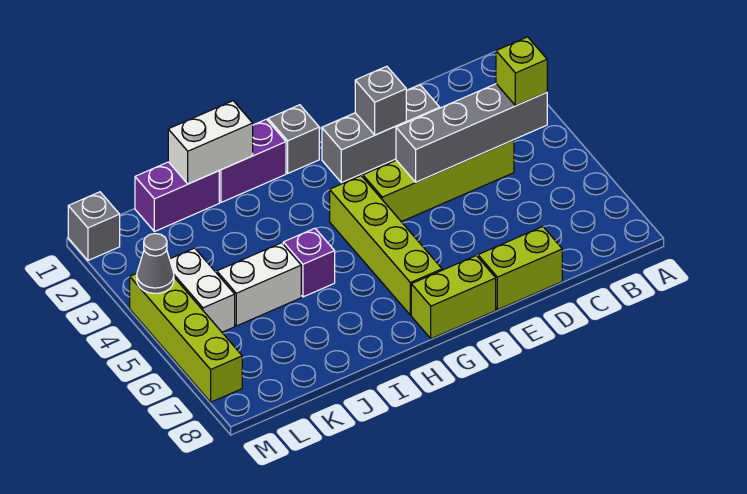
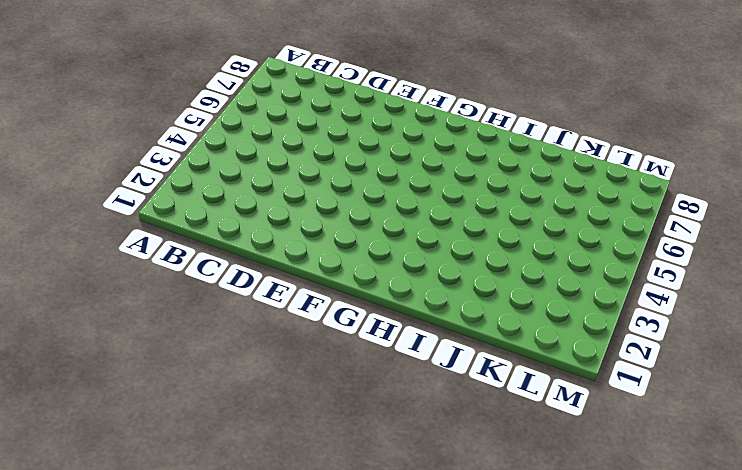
none -> lime 1x4 brick [363,140,514,222]
none -> grey 1x3 brick [322,85,440,183]
none -> lime 1x2 brick [478,227,562,310]

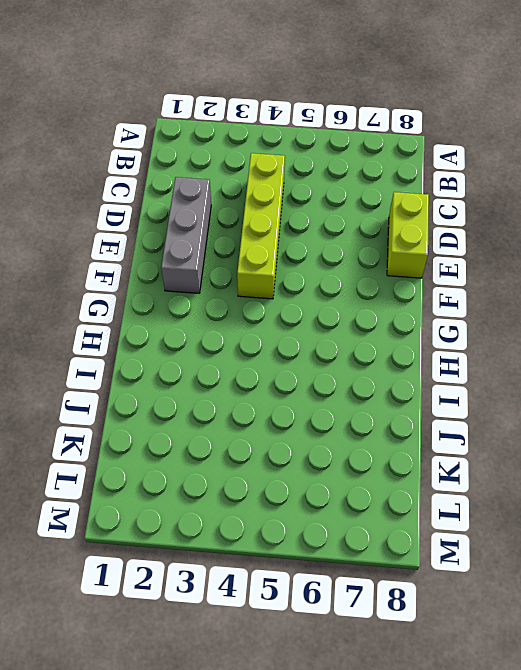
none -> lime 1x2 brick [411,256,496,339]
none -> grey 1x1 brick [268,105,319,173]
none -> lime 1x4 brick [330,176,442,315]

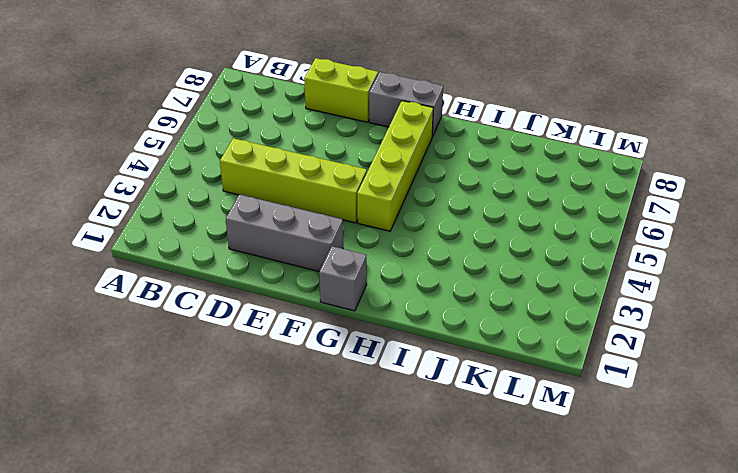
grey 1x2 brick [369,72,443,137] -> lime 1x2 brick [411,256,496,339]
none -> purple 1x2 brick [219,119,286,202]
none -> purple 1x1 brick [283,228,335,297]
none -> purple 1x2 brick [135,162,219,232]

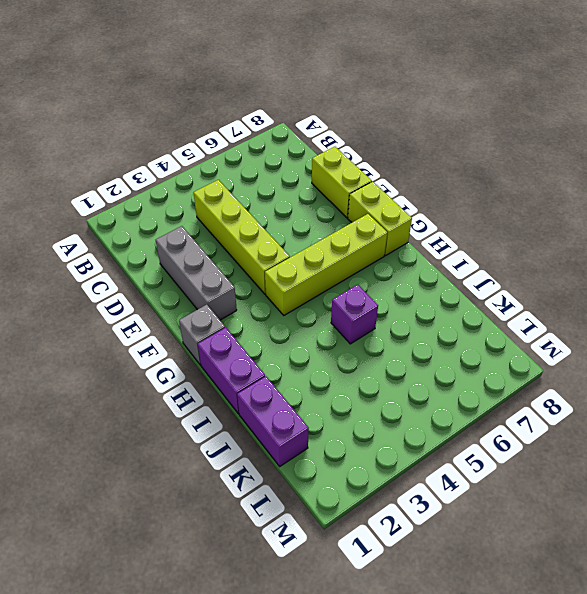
none -> white 1x2 brick [217,243,301,326]
none -> white 1x2 brick [170,248,235,332]
none -> grey 1x1 brick [68,192,120,260]

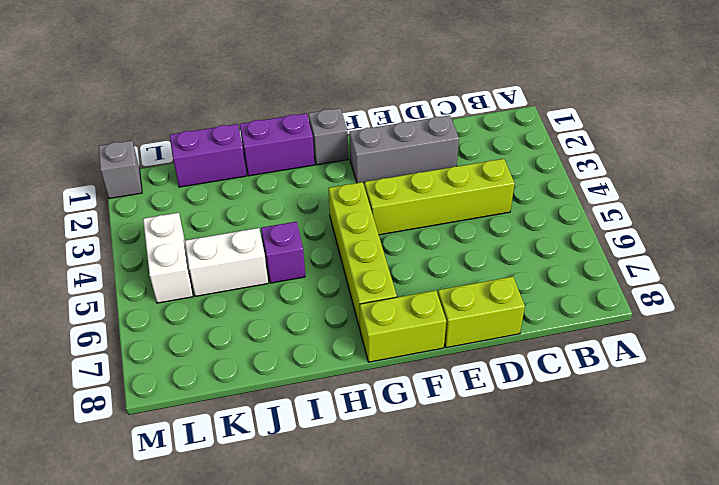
none -> lime 1x4 brick [130,273,242,402]
none -> grey 1x4 brick [396,84,547,182]
none -> grey 1x1 brick [355,66,406,135]

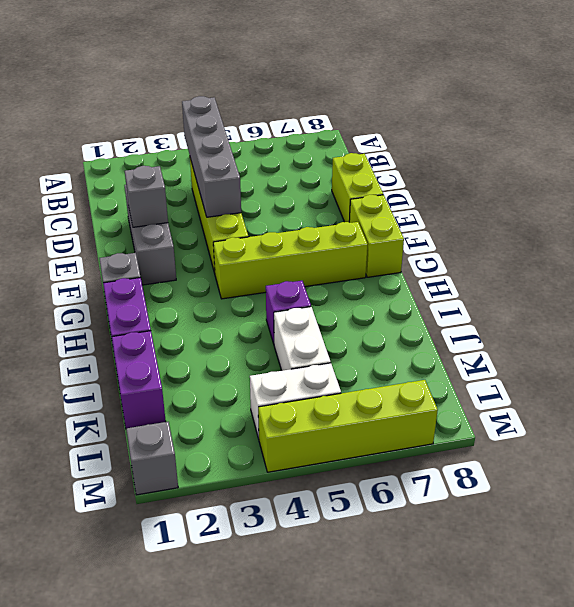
none -> white 1x2 brick [168,101,253,184]
none -> grey 1x1 cone [137,234,174,293]
none -> lime 1x1 brick [496,37,547,106]

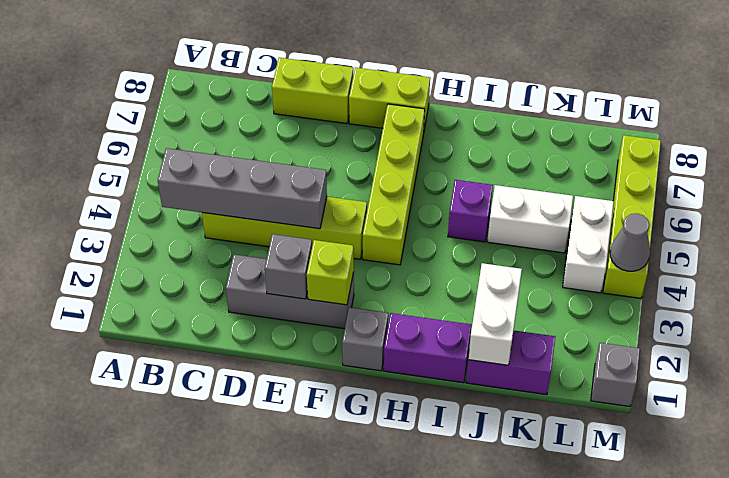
lime 1x1 brick [307,240,354,305] -> lime 1x1 brick moved to [496,37,547,106]
white 1x2 brick [468,263,522,365] -> white 1x2 brick turned to [168,101,253,184]

